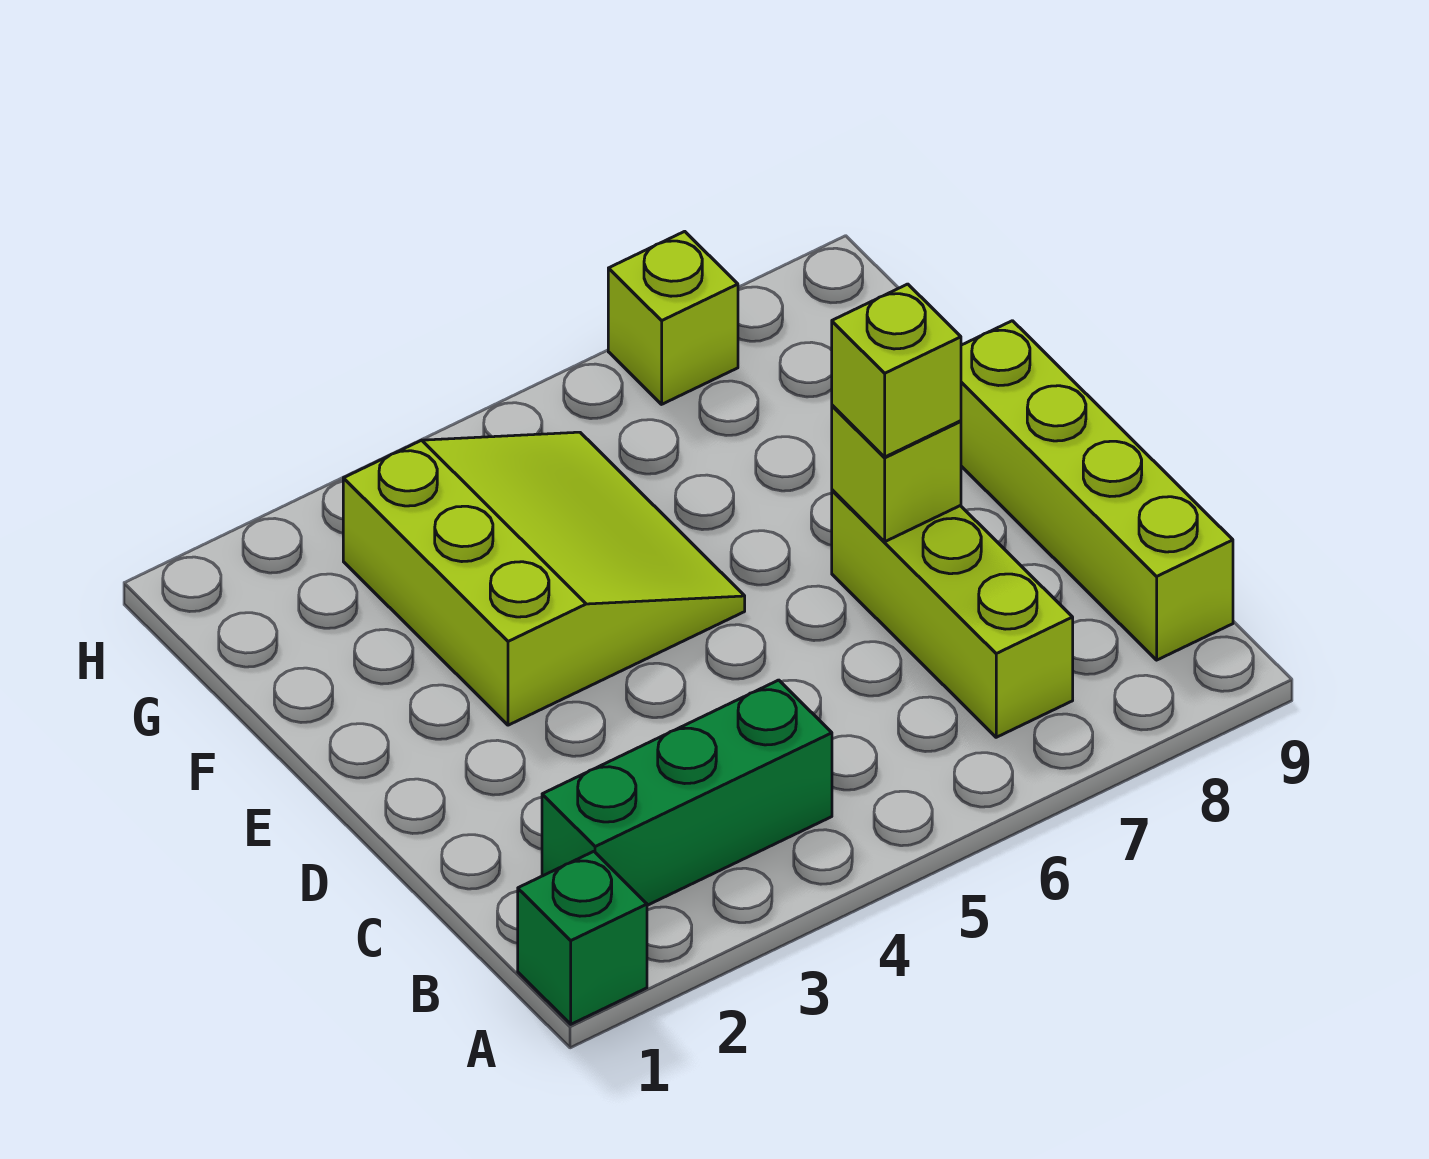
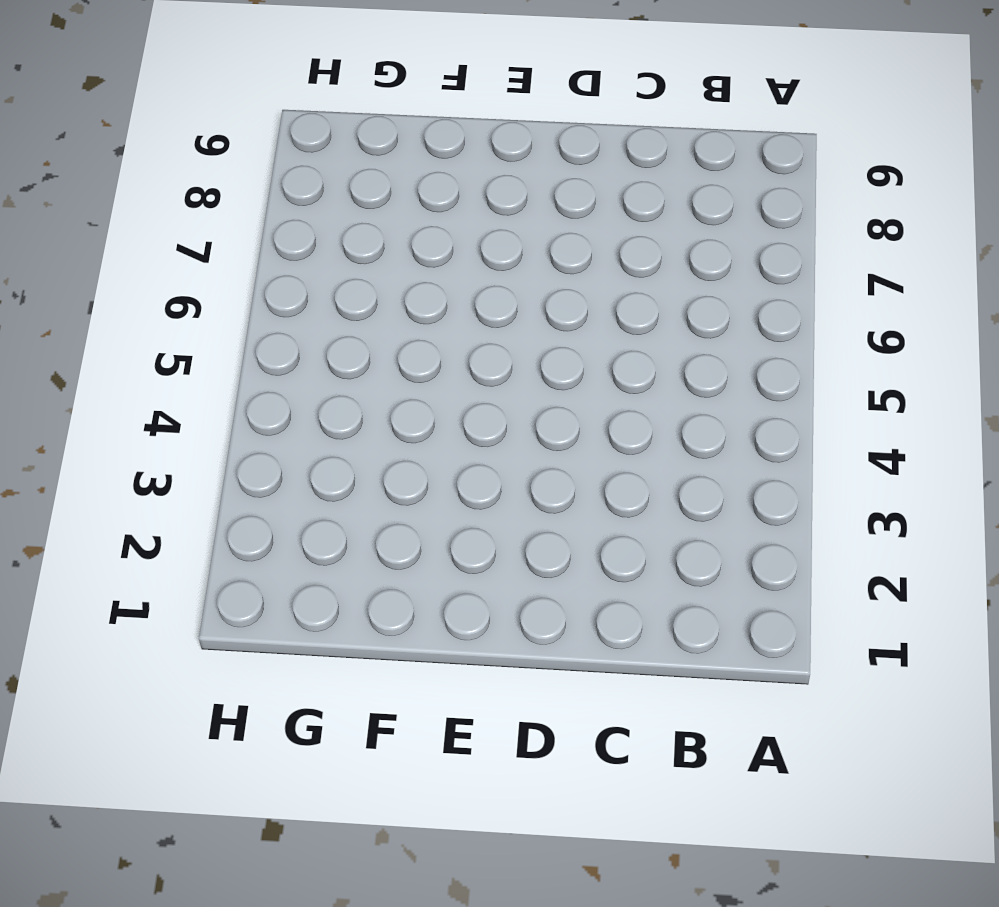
none -> green 1x1 brick [518,851,647,1024]
none -> green 1x3 brick [542,680,832,905]

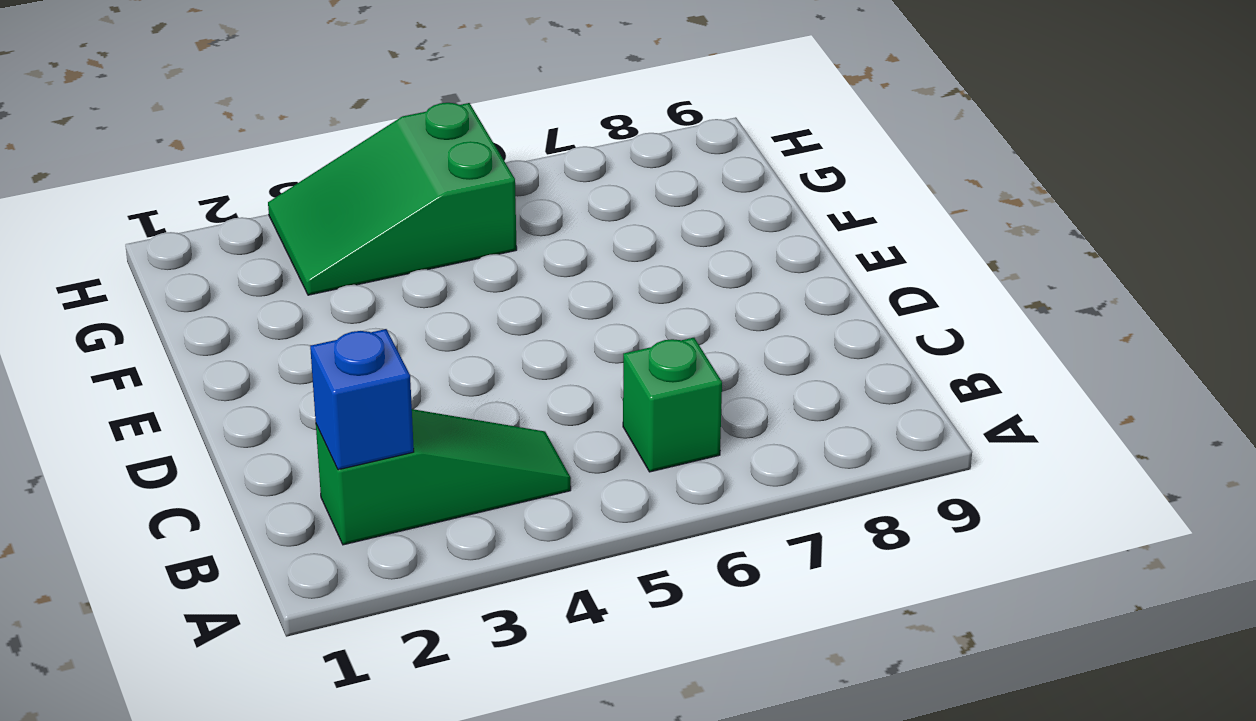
green 1x3 slope [316,409,571,545] -> green 1x3 brick [542,680,832,905]
blue 1x1 brick [310,329,414,470] -> none
green 1x1 brick [623,338,722,472] -> green 1x1 brick moved to [518,851,647,1024]
green 2x3 slope [268,103,517,295] -> lime 3x3 slope [343,432,745,725]
none -> lime 1x3 brick [832,490,1073,737]
none -> lime 1x4 brick [961,321,1233,660]

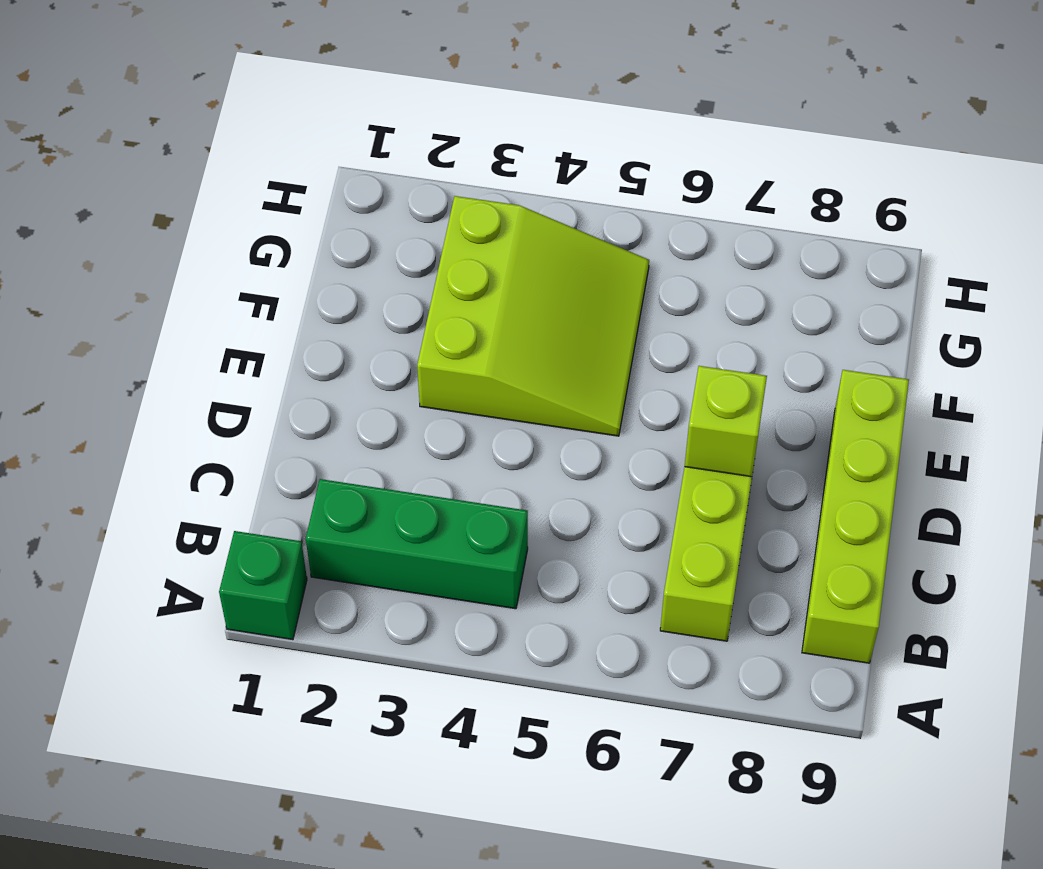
none -> lime 1x1 brick [608,231,738,404]
none -> lime 1x1 brick [832,284,961,457]

